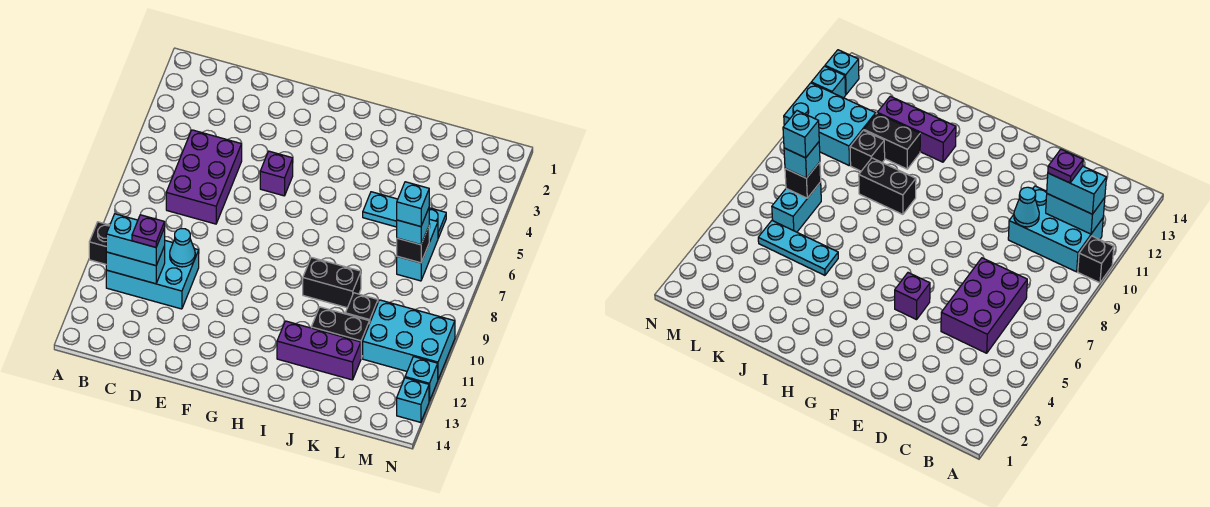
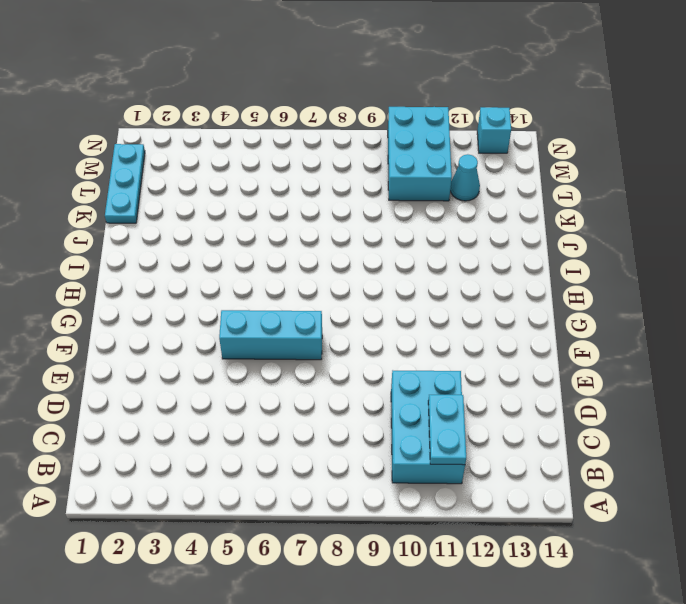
cyan 1x2 plate [428,395,466,465] -> cyan 1x2 brick [106,246,165,284]
cyan 1x3 brick [219,310,322,360] -> purple 1x1 brick [260,151,293,196]
cyan 1x3 plate [105,144,145,223] -> cyan 1x3 plate moved to [363,192,446,238]
cyan 1x1 cone [450,154,480,201] -> cyan 1x1 cone moved to [170,229,195,267]
none -> black 1x1 brick [89,222,110,264]
none -> purple 2x3 brick [166,130,242,224]
none -> black 1x2 brick [303,257,361,308]

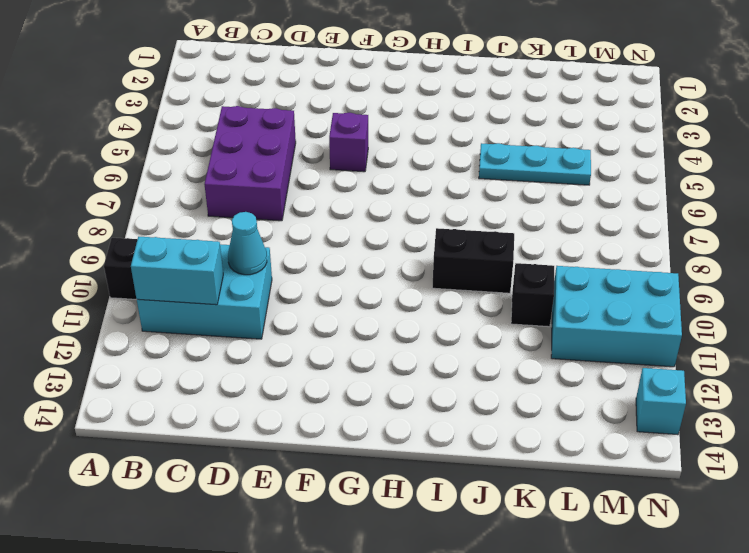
none -> purple 1x3 brick [277,321,361,380]
none -> black 1x2 brick [311,307,369,358]
none -> cyan 1x2 brick [397,219,438,281]

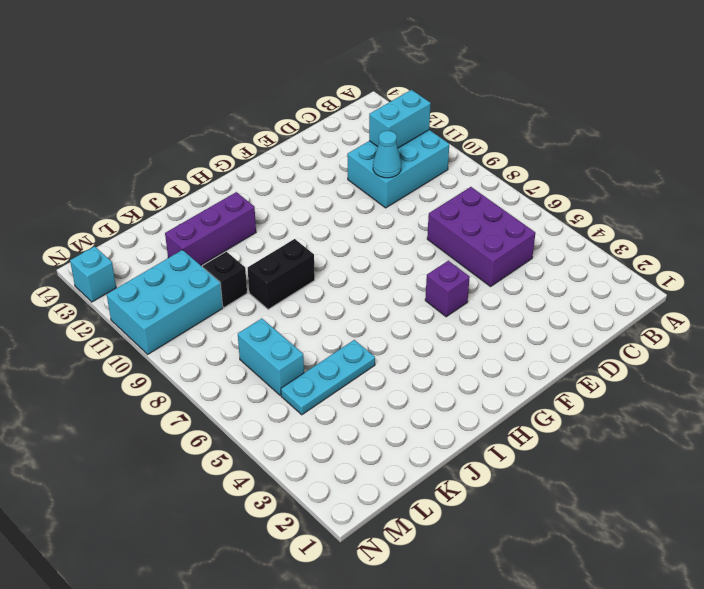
none -> black 1x1 brick [89,222,110,264]
none -> black 1x2 brick [311,307,369,358]
none -> cyan 1x1 brick [405,357,438,401]

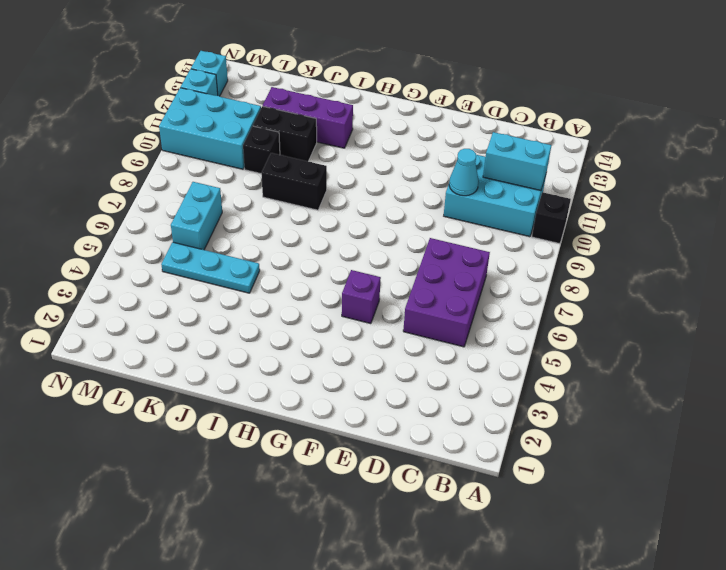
none -> black 1x1 brick [397,227,429,263]
none -> cyan 1x2 brick [106,214,165,266]
none -> cyan 1x1 brick [397,208,429,245]

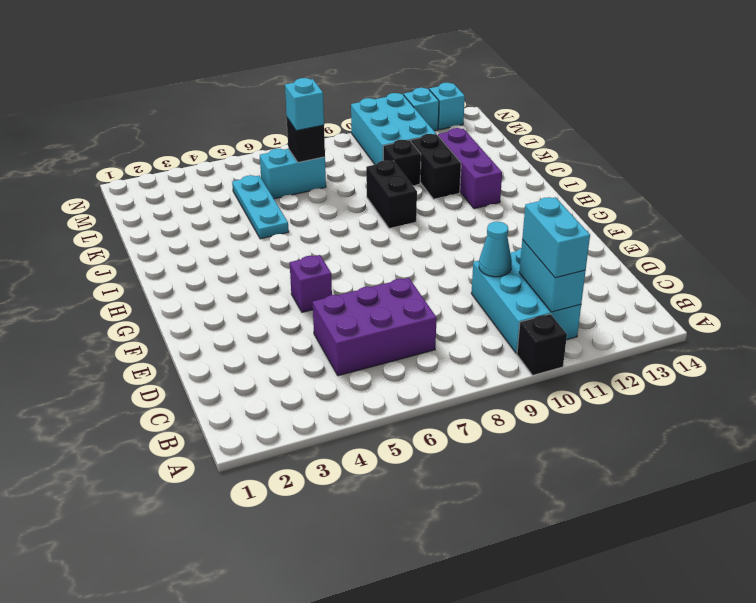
none -> purple 1x1 plate [132,215,165,247]
none -> cyan 1x1 brick [397,182,429,227]

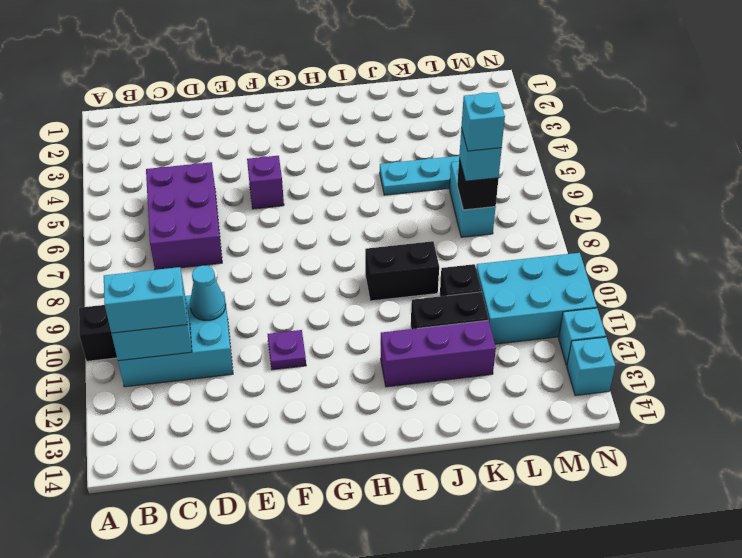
purple 1x1 plate [268,330,306,370] -> purple 1x1 plate moved to [132,215,165,247]

